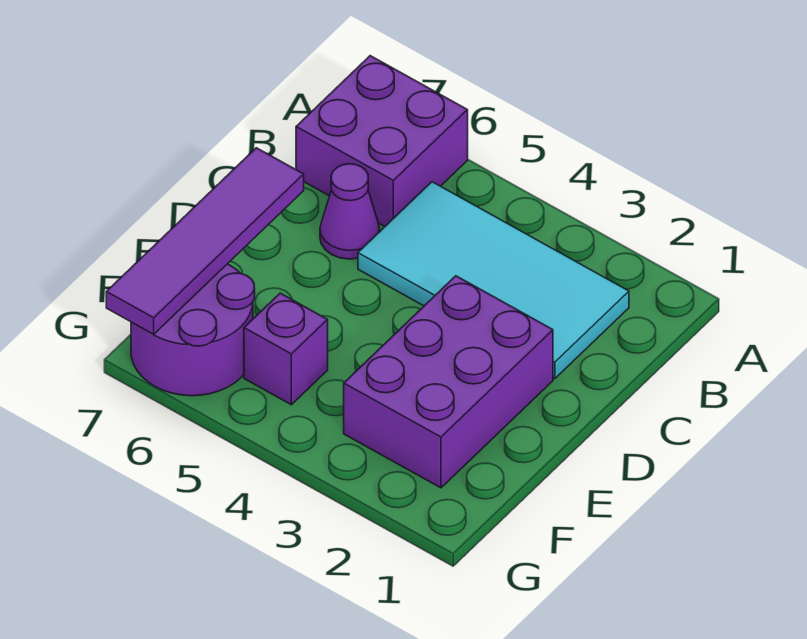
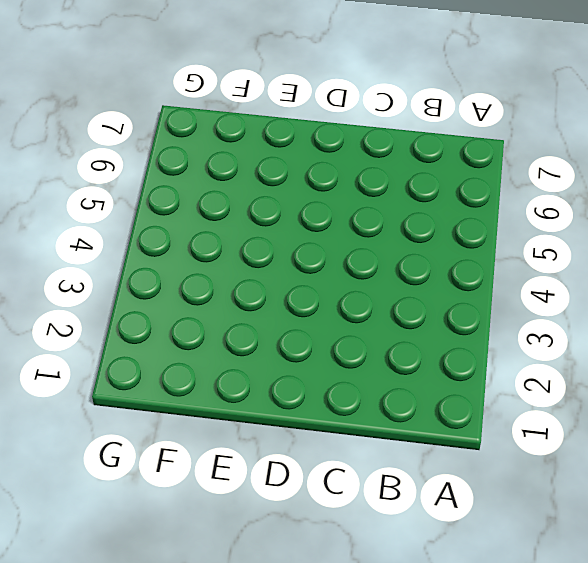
none -> purple 2x2 brick [296,56,468,227]
none -> cyan 2x4 tile [358,182,629,379]

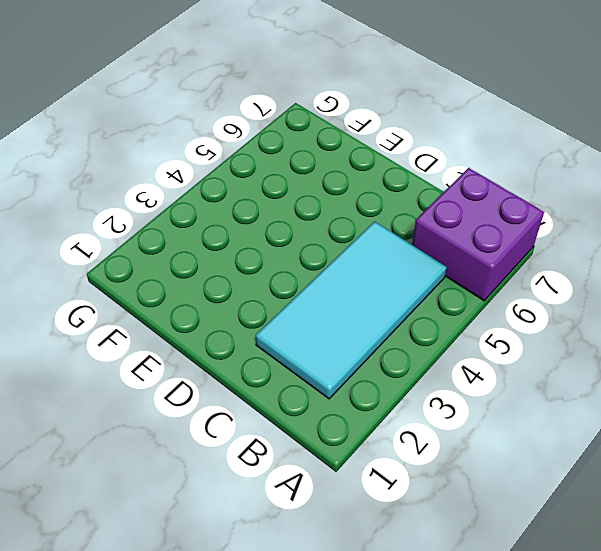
none -> purple 1x1 cone [320,164,380,259]
none -> purple 2x3 brick [344,276,553,488]

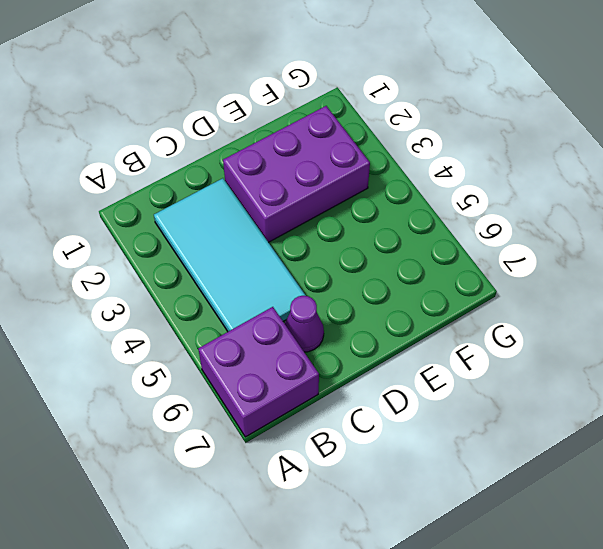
none -> purple 1x1 brick [244,293,328,405]
none -> purple 2x2 round brick [131,264,255,396]

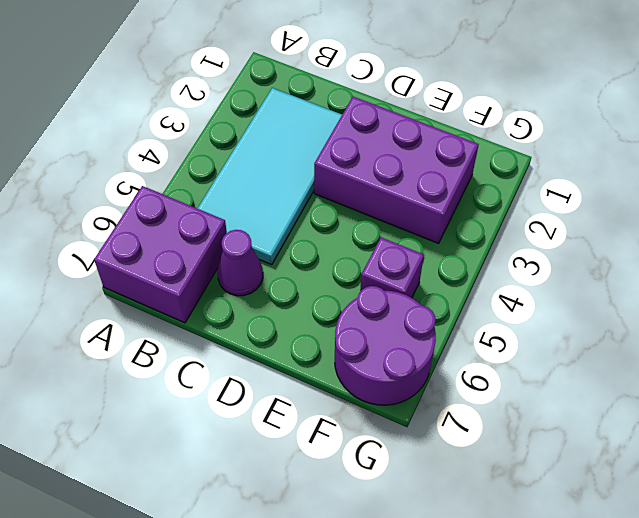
none -> purple 1x4 tile [106,148,304,334]

